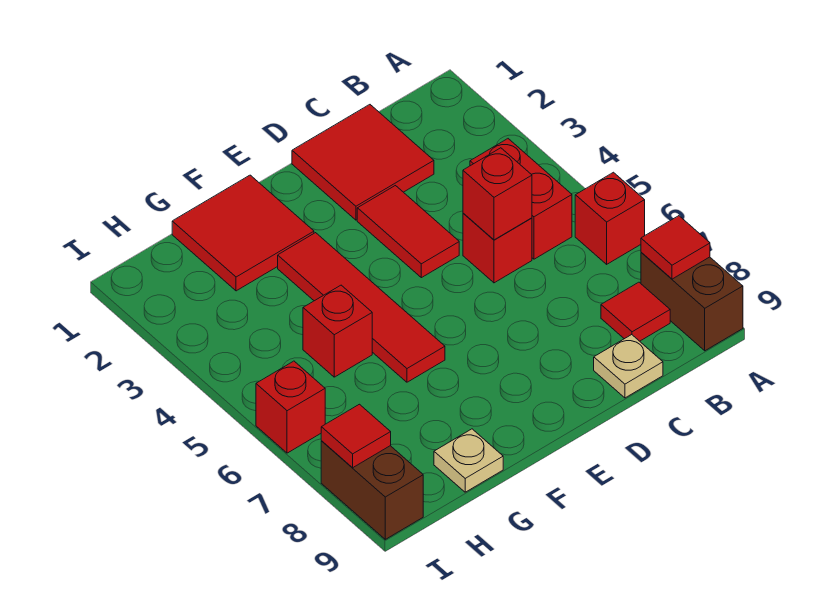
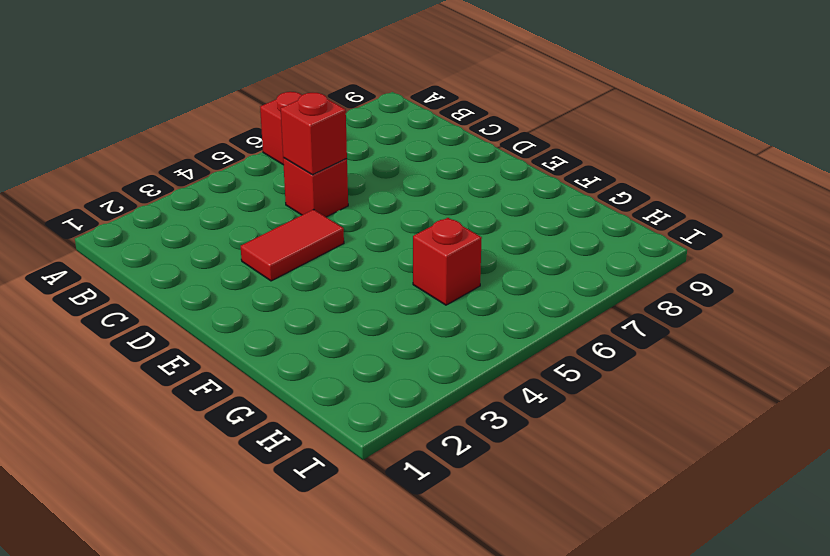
none -> brown 1x2 brick [641,252,743,351]
none -> red 1x2 brick [470,139,572,259]
none -> red 1x1 tile [601,282,670,341]

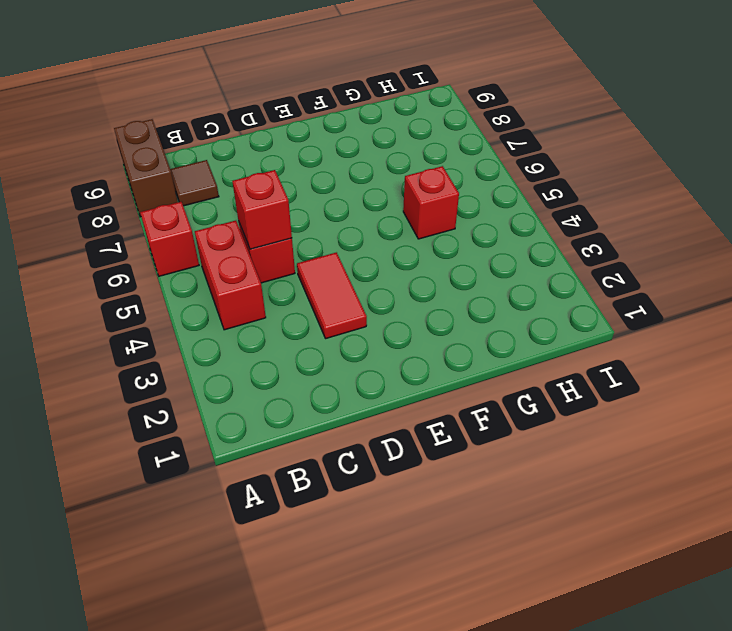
brown 1x1 tile [170,160,219,206] -> red 1x1 tile [601,282,670,341]
none -> red 2x2 tile [292,105,434,220]
none -> tan 1x1 plate [594,335,663,398]
none -> red 2x2 tile [172,175,314,291]

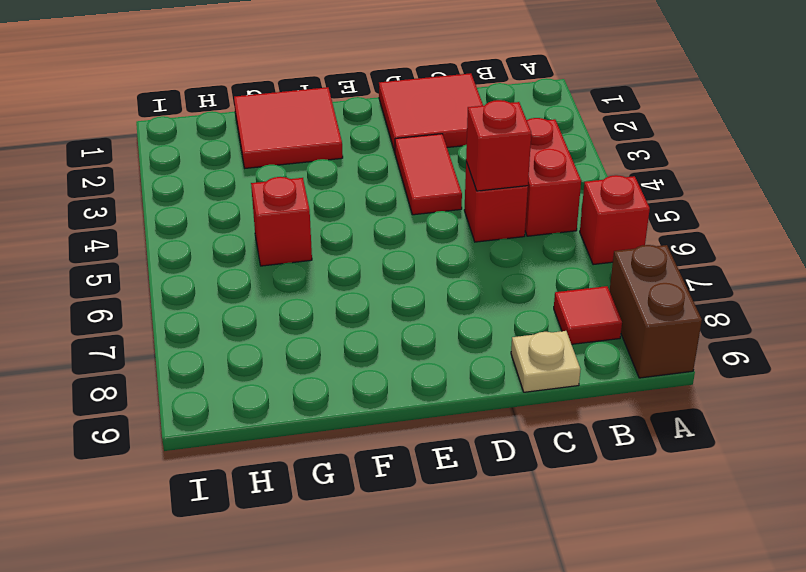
none -> red 1x4 tile [278,233,445,382]
none -> tan 1x1 plate [434,429,503,492]
none -> red 1x1 brick [256,361,325,453]

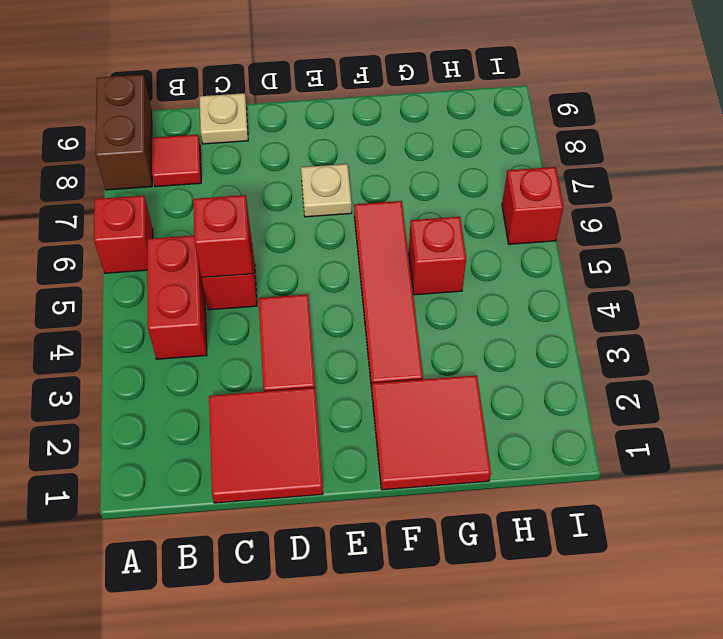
tan 1x1 plate [301,164,352,217] -> tan 1x1 plate moved to [434,429,503,492]
none -> brown 1x2 brick [321,441,423,539]
none -> red 1x1 tile [641,216,710,279]
none -> red 1x1 tile [321,404,391,468]

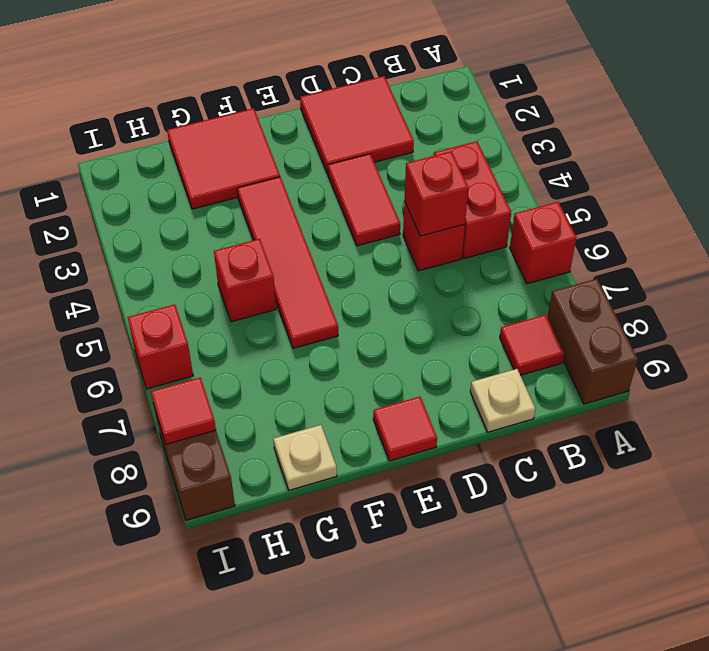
red 1x1 tile [373,397,437,461] -> red 1x1 tile moved to [641,216,710,279]

